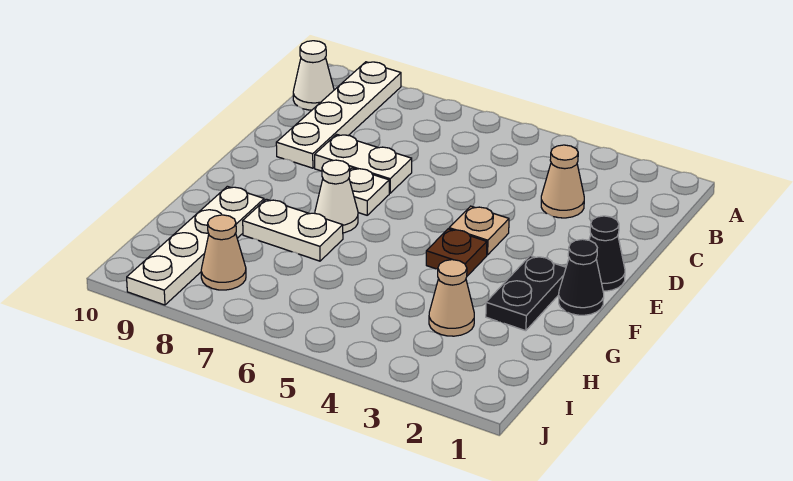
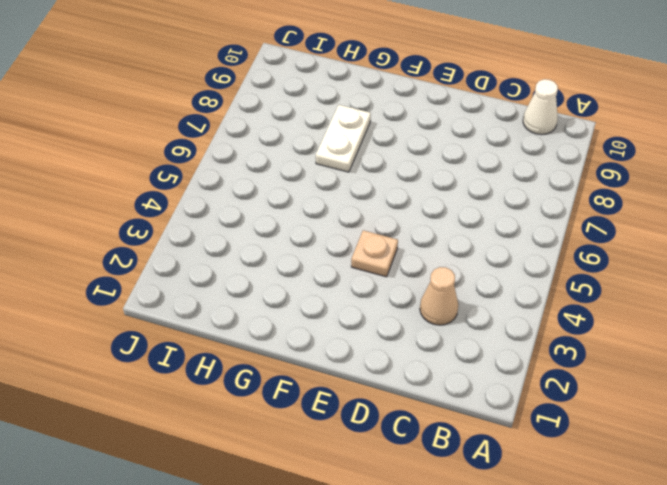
none -> white 1x4 plate [276,62,401,168]
none -> white 1x2 plate [315,134,412,193]
none -> black 1x1 cone [589,216,625,291]

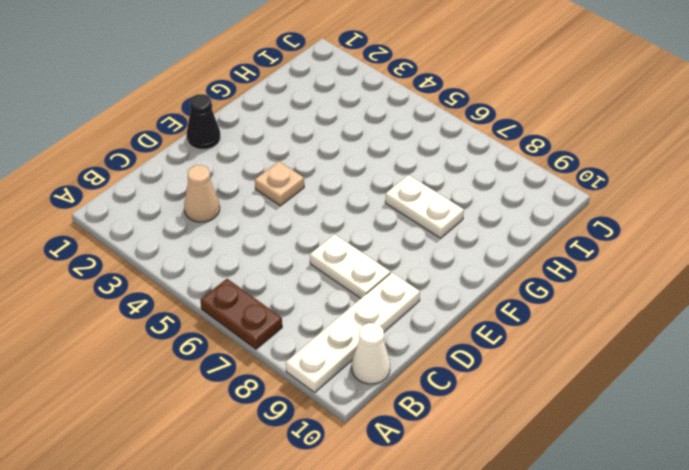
brown 1x2 plate [200,279,282,349] -> none
none -> white 1x1 plate [349,168,389,215]
none -> black 1x1 cone [559,239,604,315]
none -> black 1x2 plate [486,256,566,331]

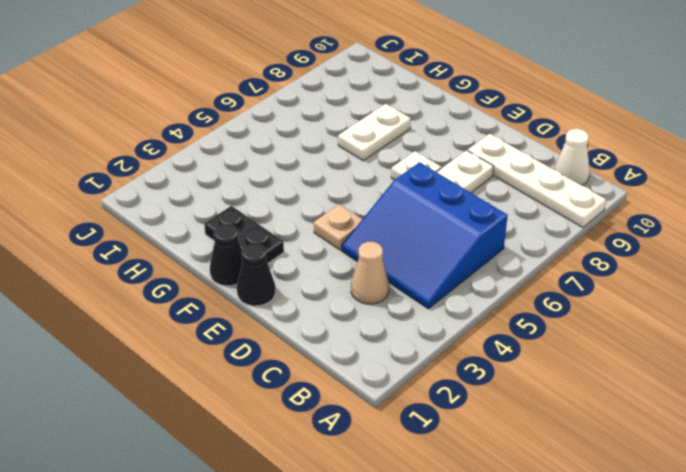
blue 3x3 slope [342,162,508,309] -> none
none -> brown 1x1 plate [426,229,487,276]
none -> white 1x1 cone [315,160,358,233]
none -> white 1x4 plate [127,186,264,305]

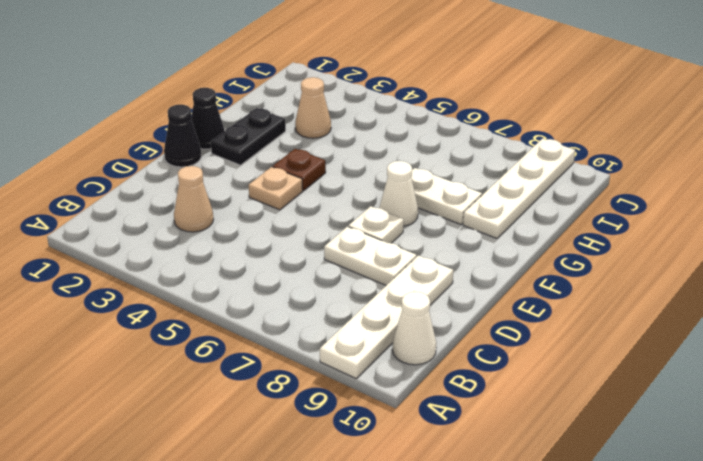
none -> tan 1x1 cone [201,215,246,290]

